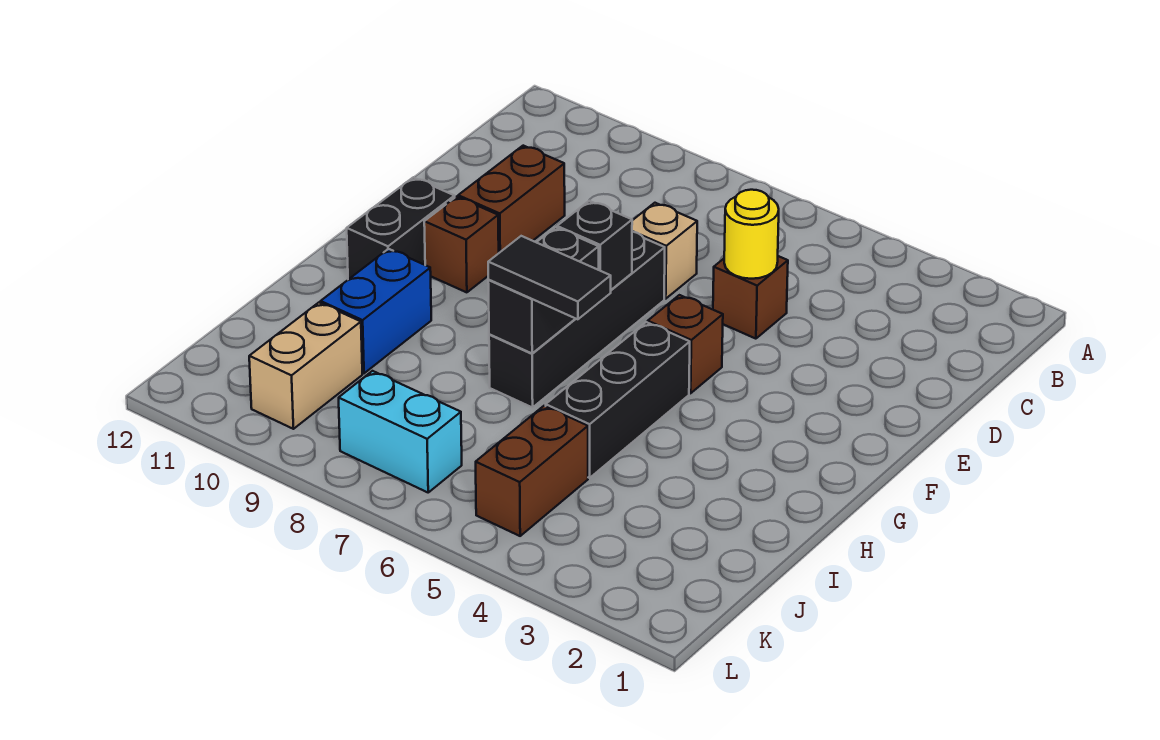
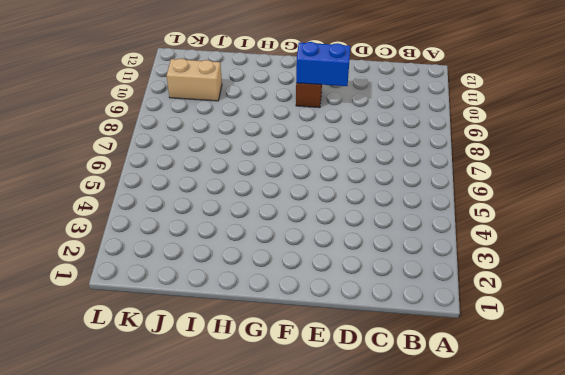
blue 1x2 brick [296,42,350,86] -> blue 1x2 brick moved to [321,249,431,373]
none -> brown 1x1 brick [713,256,788,339]
none -> tan 1x1 brick [632,203,697,299]
none -> brown 1x2 brick [458,146,565,253]

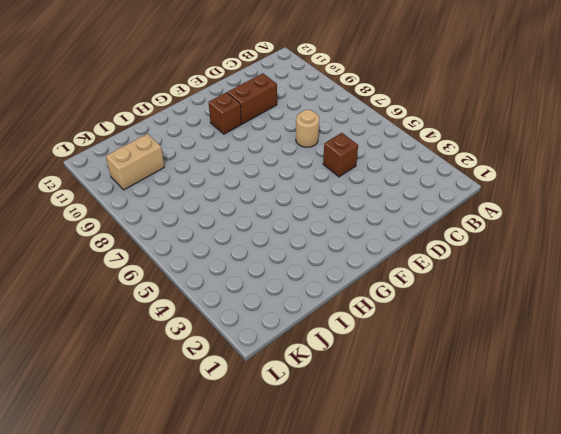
tan 1x1 round brick [296,110,319,147] -> tan 1x1 brick [632,203,697,299]
none -> black 1x4 brick [489,231,665,408]
none -> brown 1x1 brick [648,295,723,393]
none -> black 1x2 brick [347,177,455,280]

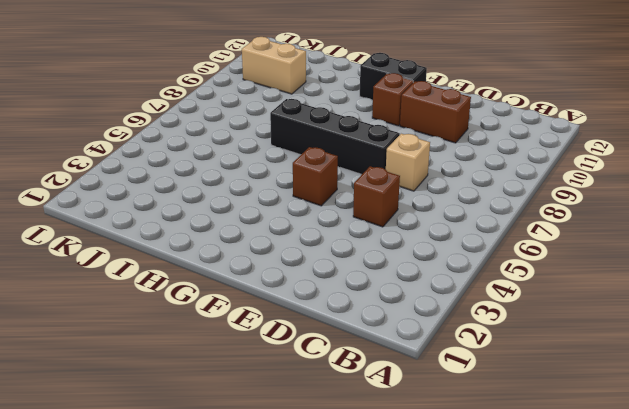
none -> black 1x3 brick [546,322,690,478]
none -> blue 1x2 brick [321,249,431,373]
none -> brown 1x2 brick [476,406,588,536]

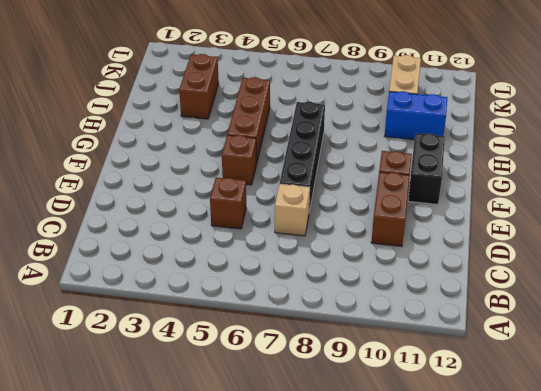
brown 1x3 brick [227,77,270,164] -> black 1x3 brick [546,322,690,478]
brown 1x2 brick [179,54,219,119] -> brown 1x2 brick moved to [476,406,588,536]
blue 1x2 brick [385,91,447,140] -> blue 1x2 brick turned to [321,249,431,373]
none -> cyan 1x2 brick [339,371,462,492]
none -> yellow 1x1 round brick [724,190,779,279]
none -> black 1x1 brick [557,201,632,290]

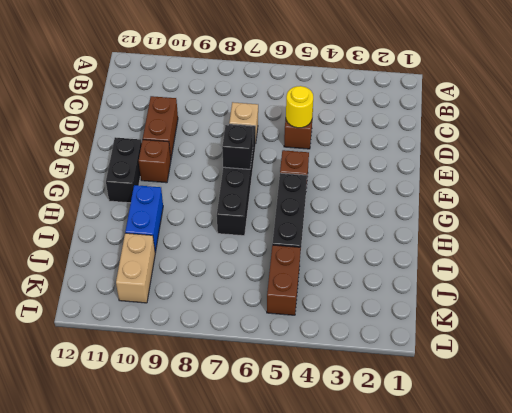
none -> cyan 1x2 brick [339,371,462,492]
none -> black 1x2 brick [488,227,599,353]
none -> black 1x2 tile [488,236,611,319]

